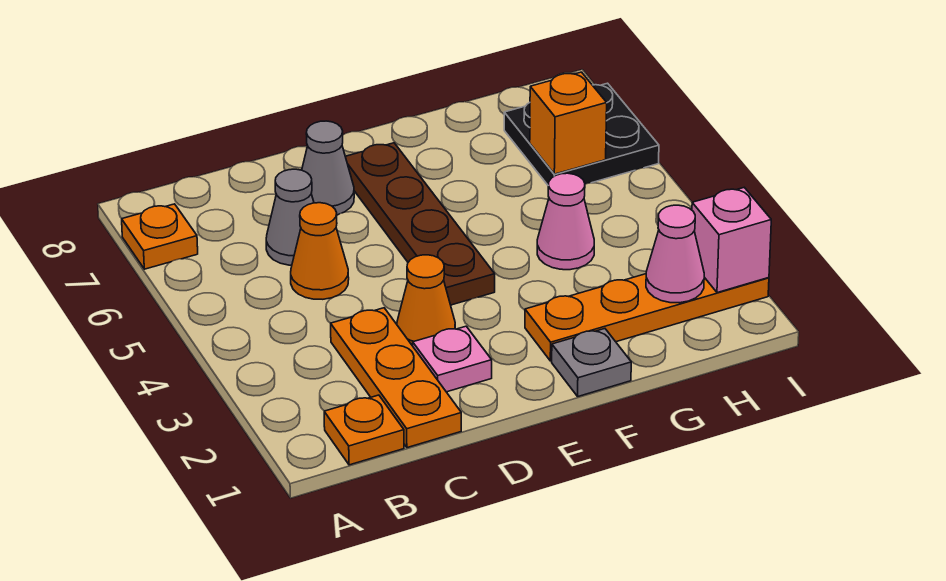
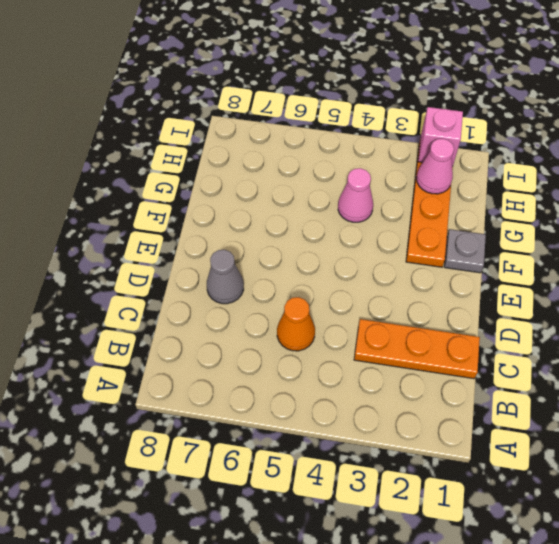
none -> orange 1x1 plate [122,204,198,269]
none -> orange 1x1 plate [324,395,404,465]
none -> grey 1x1 cone [266,169,314,265]

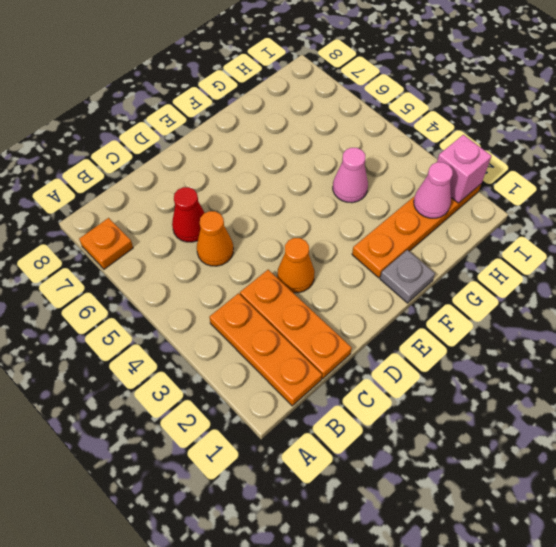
orange 1x3 plate [209,293,322,406] -> orange 1x1 plate [324,395,404,465]
red 1x1 cone [172,187,205,242] -> grey 1x1 cone [266,169,314,265]
none -> pink 1x1 plate [413,326,492,392]
none -> grey 1x1 cone [302,121,354,215]
none -> brown 1x4 plate [345,143,495,305]

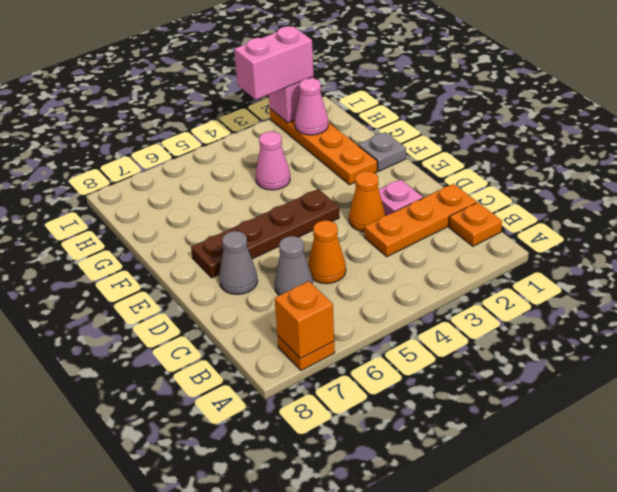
orange 1x1 brick [275,281,334,359] -> orange 1x1 brick moved to [530,72,607,174]
pink 1x2 brick [234,26,314,100] -> none
none -> black 2x2 plate [504,83,659,185]

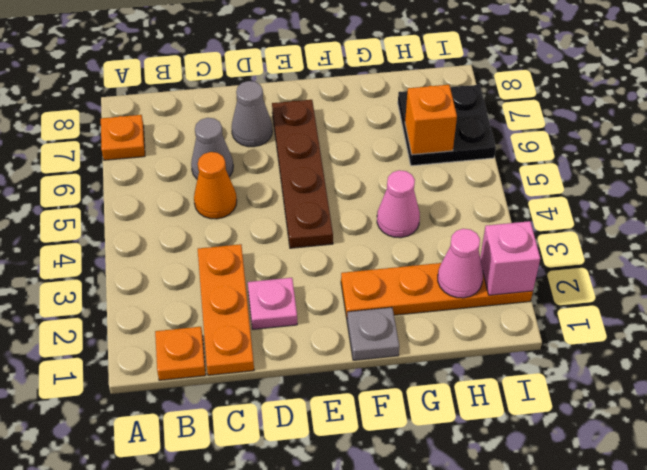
none -> orange 1x1 cone [397,255,455,346]

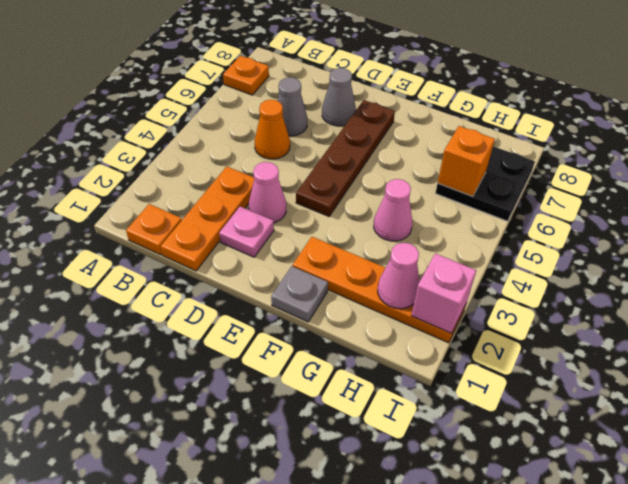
pink 1x1 cone [249,162,286,223] -> orange 1x1 cone [397,255,455,346]

